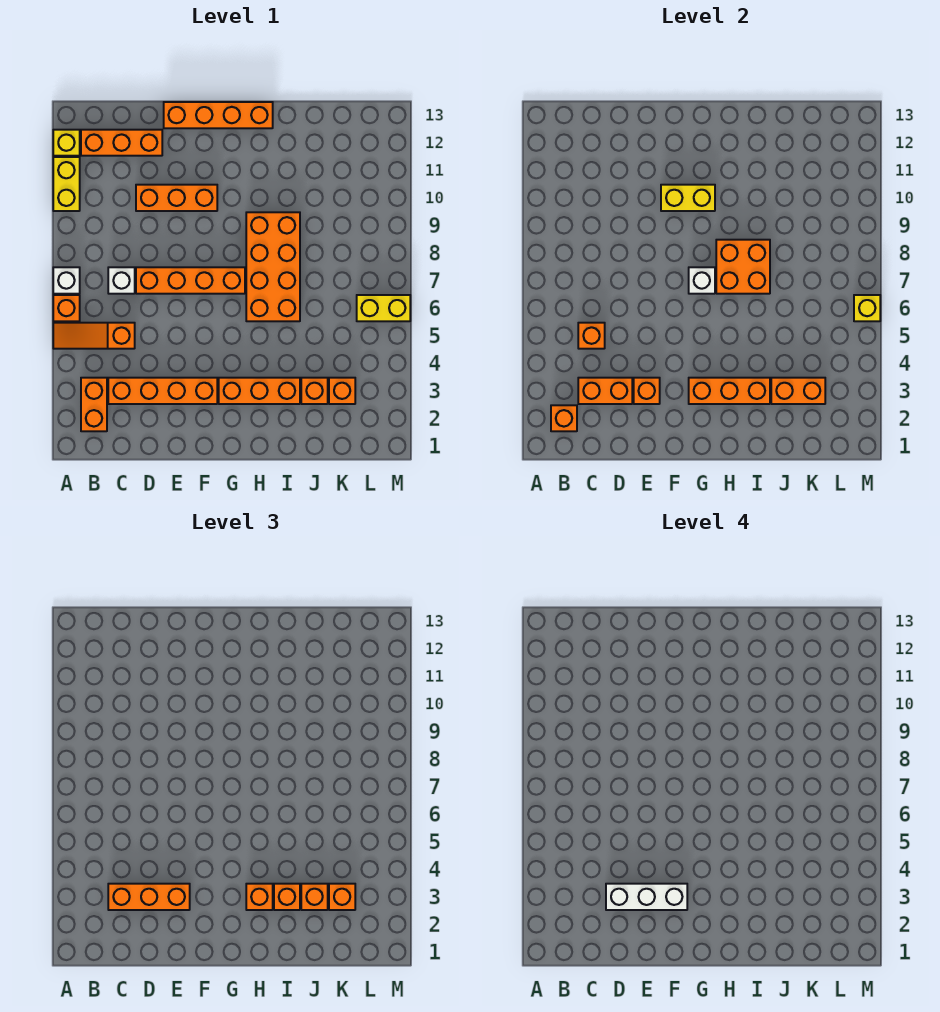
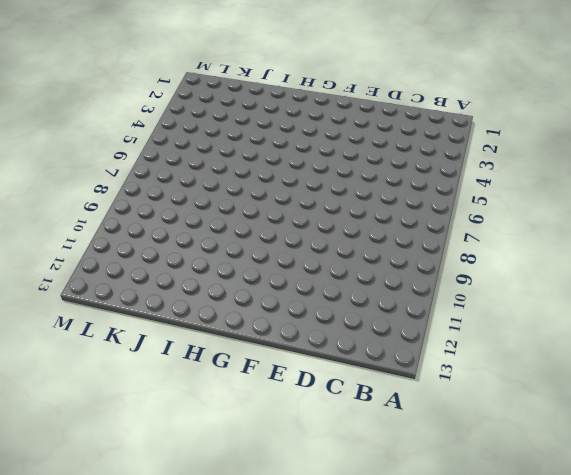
none -> orange 1x3 slope [53,323,135,349]
none -> orange 1x1 brick [53,295,80,321]
none -> white 1x1 brick [53,267,80,294]
none -> yellow 1x2 brick [53,157,80,211]

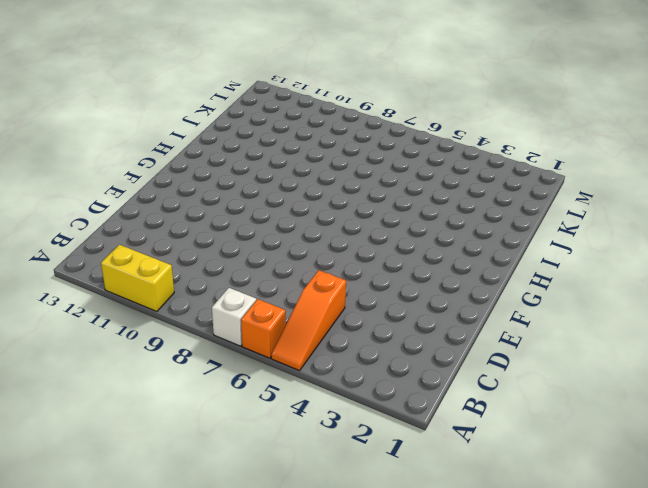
none -> yellow 1x1 brick [53,130,80,156]
none -> orange 1x2 brick [81,378,107,431]
none -> orange 1x3 brick [81,130,162,156]
none -> orange 1x4 brick [108,378,217,404]

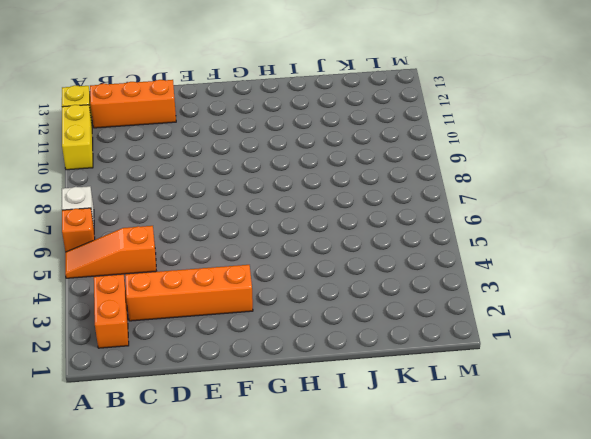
none -> white 1x1 brick [108,267,135,294]
none -> orange 1x4 brick [136,267,245,294]
none -> orange 1x3 brick [136,185,217,211]
none -> orange 1x4 brick [164,102,273,128]

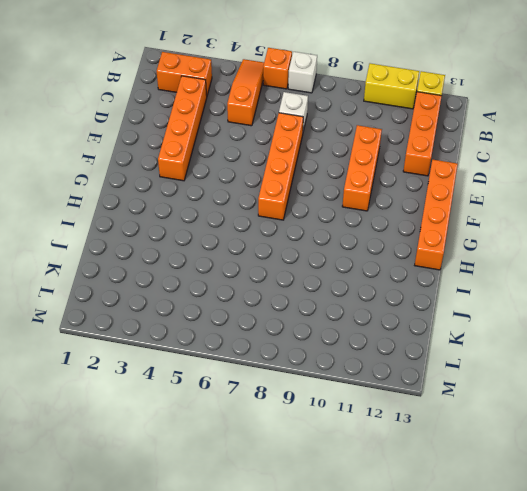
none -> orange 1x3 brick [219,378,300,404]
none -> orange 2x4 brick [246,212,300,321]
none -> orange 1x1 brick [301,378,328,404]
none -> orange 1x1 brick [329,378,355,404]

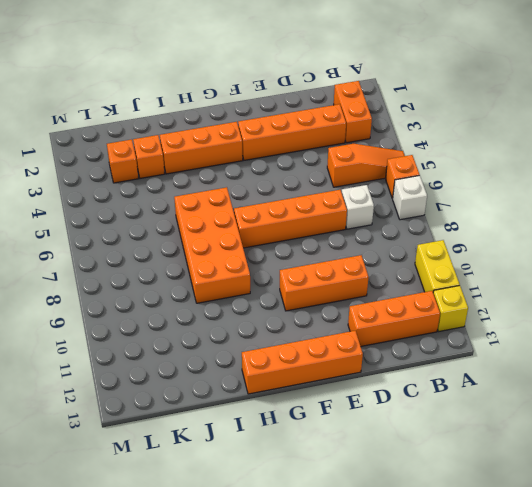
none -> yellow 1x2 brick [357,295,410,321]
none -> orange 1x1 brick [551,405,577,431]
none -> orange 1x2 brick [578,378,632,404]
none -> orange 1x1 brick [578,323,605,349]

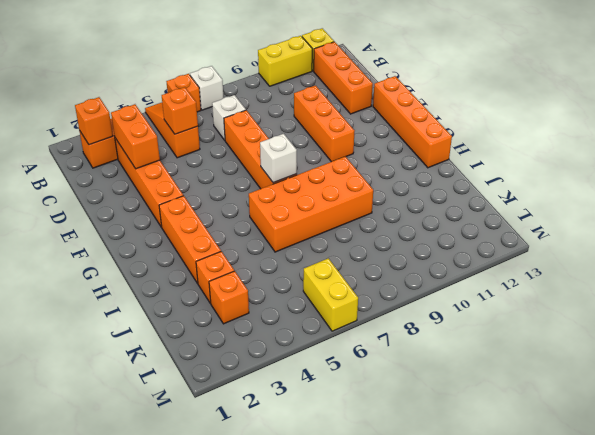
none -> orange 1x1 brick [634,378,660,404]
none -> yellow 1x2 brick [661,185,715,211]
none -> orange 1x3 brick [689,378,770,404]
none -> orange 2x2 brick [716,240,770,294]

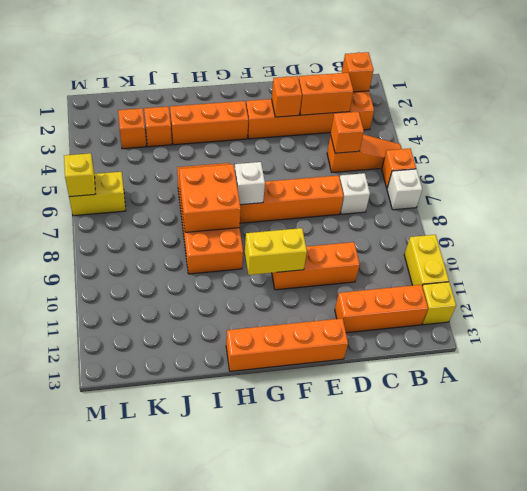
none -> orange 1x3 brick [689,378,770,404]
none -> orange 1x2 brick [771,378,825,404]
none -> orange 1x3 brick [108,884,190,910]
none -> orange 1x1 brick [246,884,273,910]

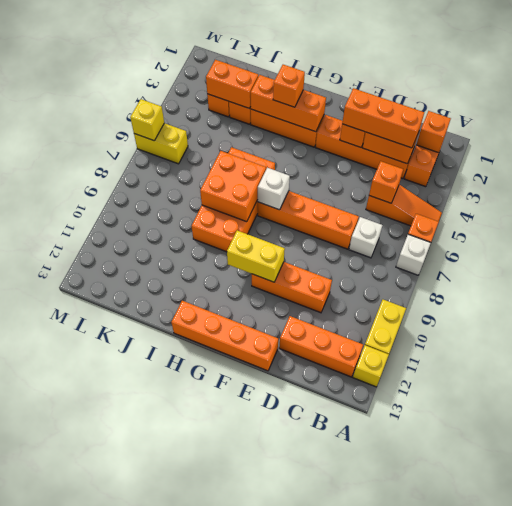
none -> orange 1x1 brick [274,884,300,910]
none -> orange 1x1 brick [301,884,328,910]
none -> orange 1x1 brick [329,884,355,910]
none -> white 1x3 brick [606,884,687,910]

